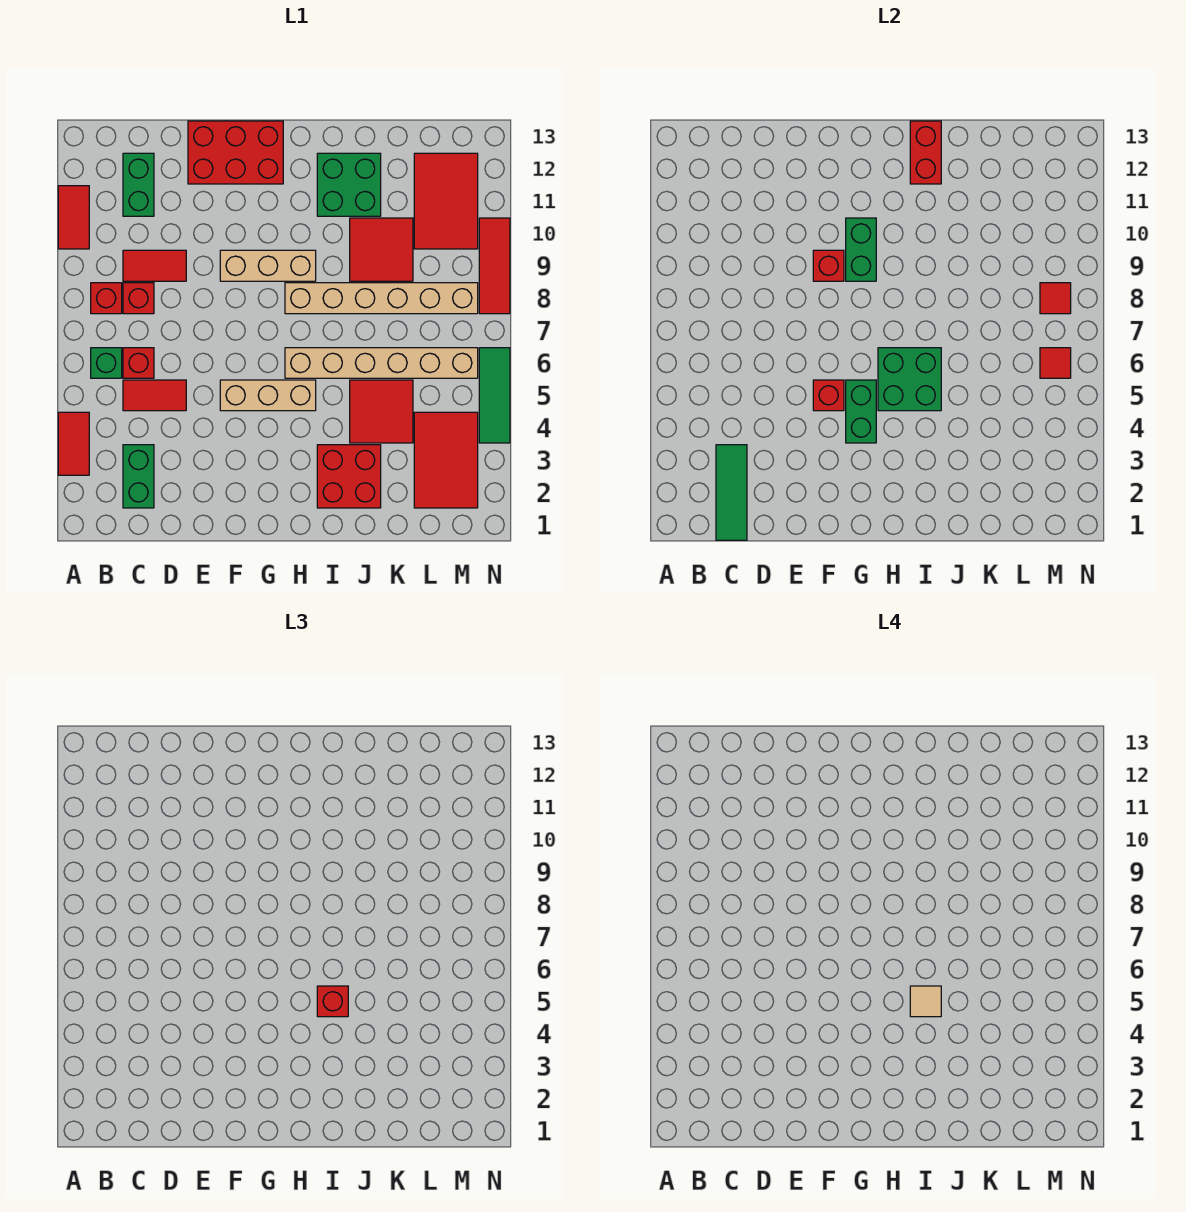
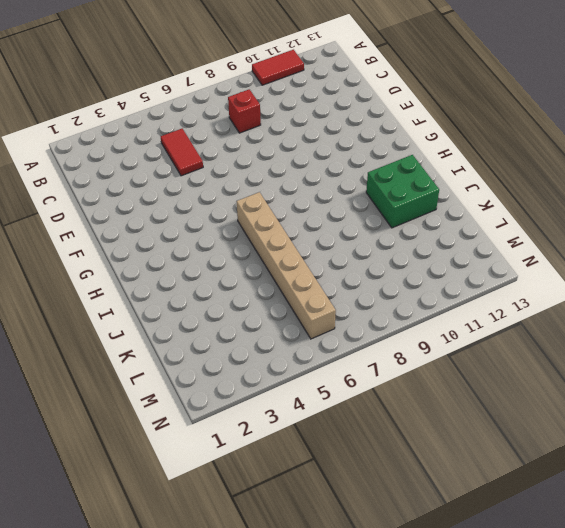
none -> red 1x2 tile [58,412,89,475]
none -> green 1x1 brick [91,348,122,378]
none -> red 1x1 brick [91,283,122,314]
none -> green 1x2 brick [123,445,154,508]

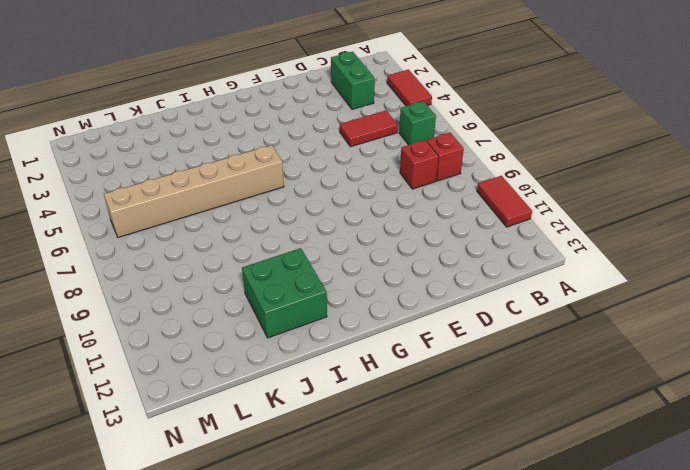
none -> red 1x1 brick [123,348,154,378]
none -> red 1x2 tile [123,250,186,281]
none -> green 1x2 brick [123,153,154,216]
none -> red 2x3 brick [188,121,283,184]

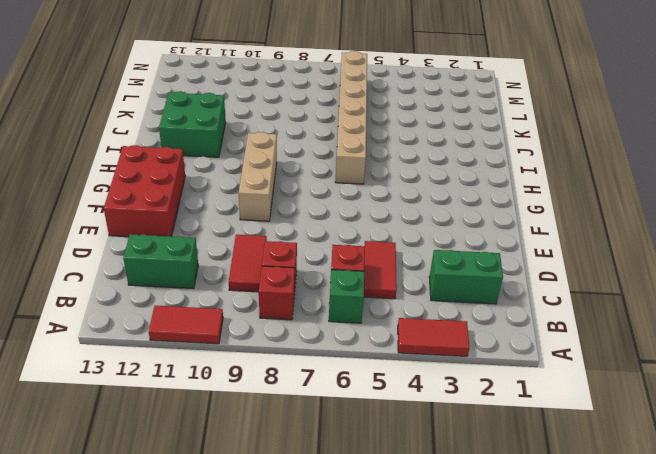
none -> tan 1x3 brick [220,380,316,411]
none -> tan 1x6 brick [285,283,478,314]
none -> red 2x2 brick [317,445,381,508]
none -> red 2x2 tile [350,380,413,443]

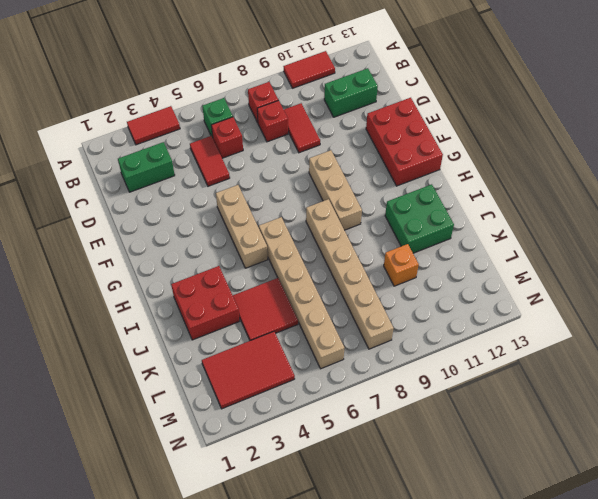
orange 1x1 brick [384,244,419,286] -> red 2x2 tile [350,218,413,281]
none -> red 2x3 tile [414,153,478,249]
none -> green 1x3 tile [479,348,510,443]
none -> red 1x3 tile [479,218,510,314]
none -> green 1x3 tile [716,445,747,540]

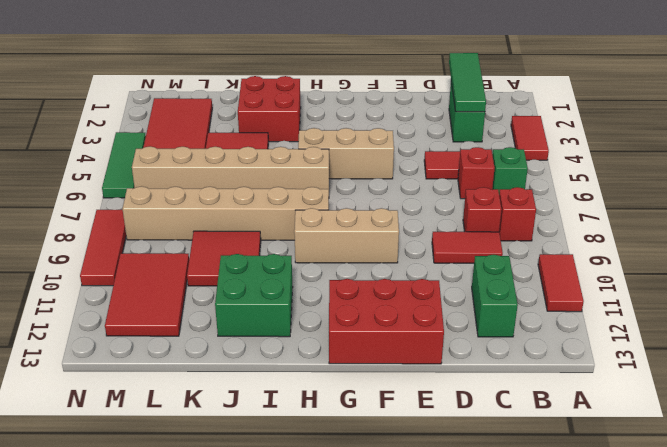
none -> red 1x1 brick [813,380,844,411]
none -> red 1x1 brick [813,250,844,281]
none -> green 1x2 brick [846,380,876,443]
none -> green 1x2 brick [846,218,876,281]

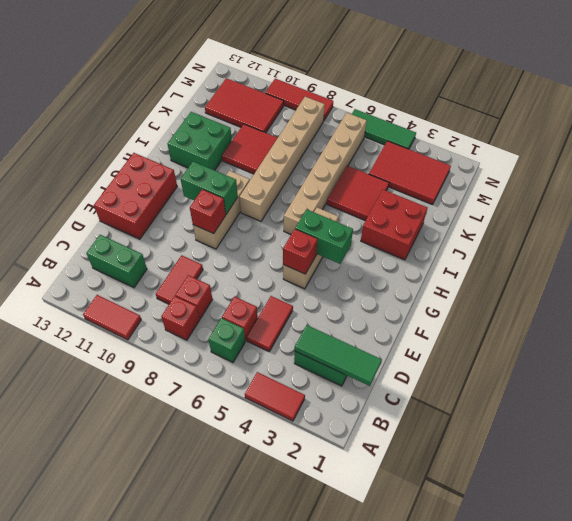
none -> green 2x2 brick [878,348,941,411]
none -> red 1x2 brick [910,121,941,184]
none -> red 1x1 tile [1040,348,1071,378]
none -> red 1x1 tile [1040,283,1071,314]

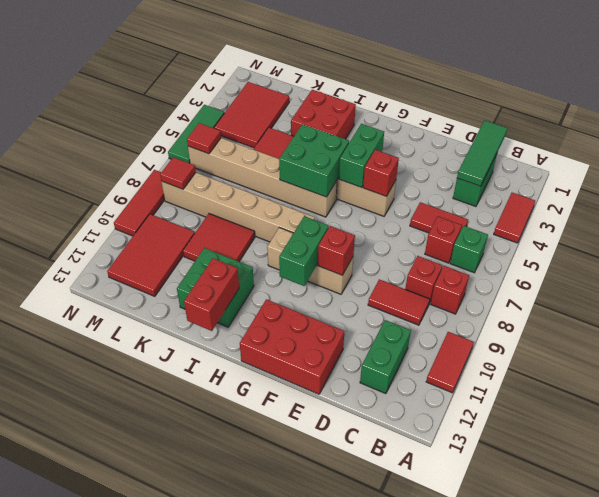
none -> red 1x1 brick [317,986,348,1017]
none -> tan 1x1 tile [910,986,941,1017]

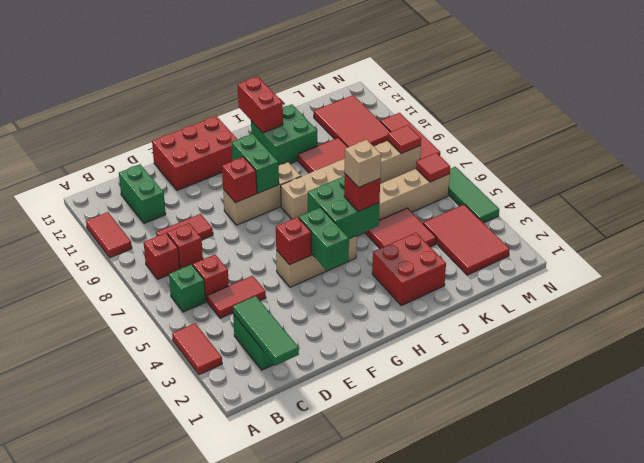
tan 1x1 brick [345,140,381,187] -> tan 1x1 tile [910,986,941,1017]

